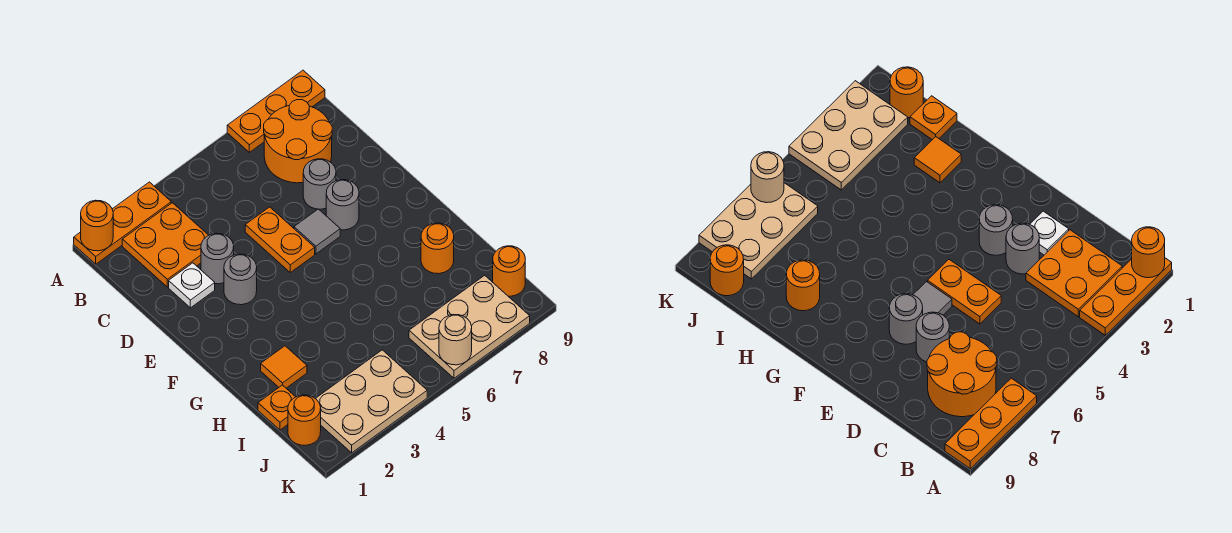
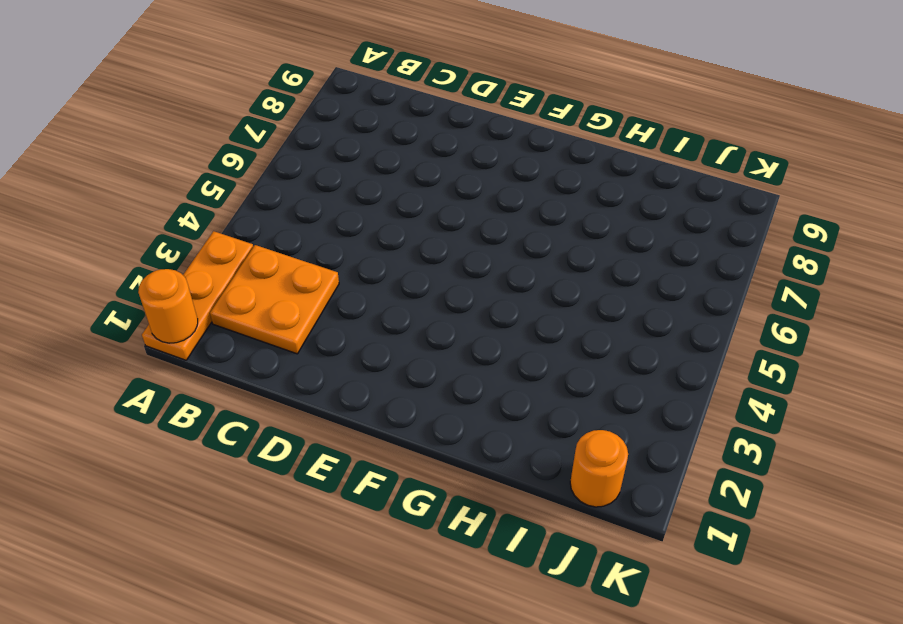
none -> orange 1x3 plate [227,70,325,152]
none -> orange 2x2 round brick [264,100,332,183]
none -> white 1x1 plate [169,263,215,308]

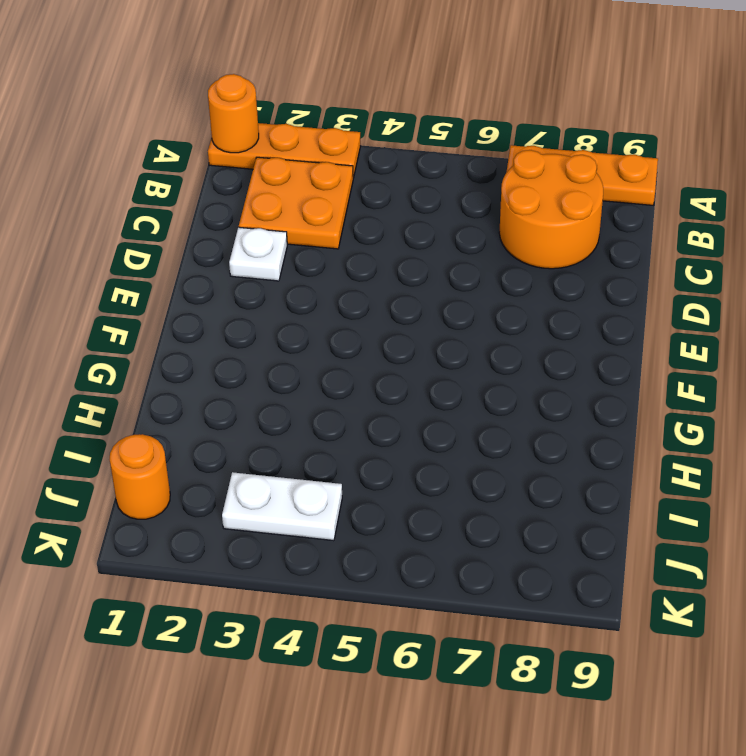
white 1x2 plate [222,472,342,541] -> tan 2x3 plate [315,350,427,453]
none -> grey 1x1 round brick [201,233,234,284]
none -> orange 1x2 plate [245,207,315,272]
none -> grey 1x1 round brick [303,159,336,209]

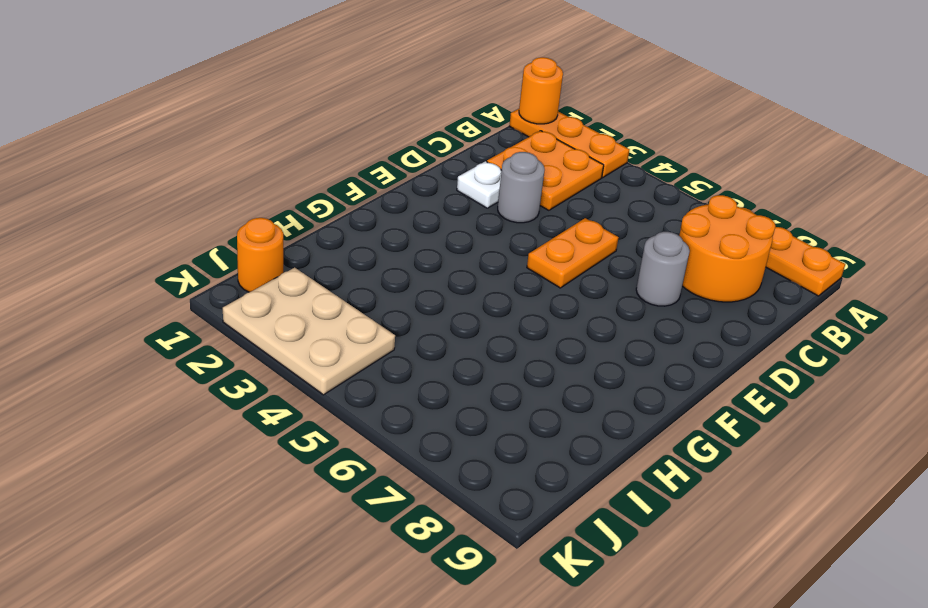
none -> grey 1x1 round brick [224,254,257,305]
none -> grey 1x1 tile [294,209,340,254]
none -> grey 1x1 round brick [326,180,359,230]

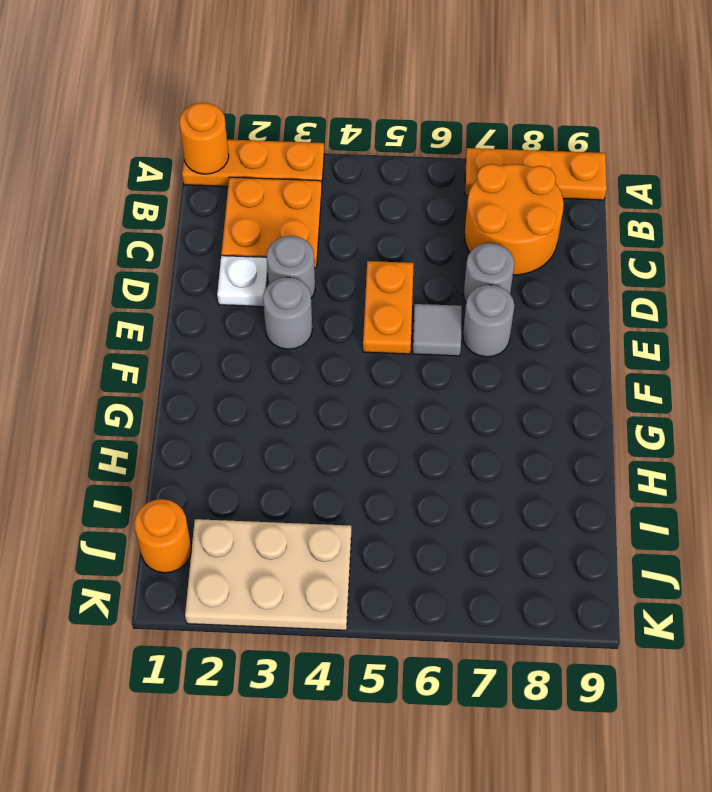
none -> orange 1x1 tile [261,346,307,388]
none -> orange 1x1 round brick [421,223,454,274]
none -> orange 1x1 plate [258,385,295,430]

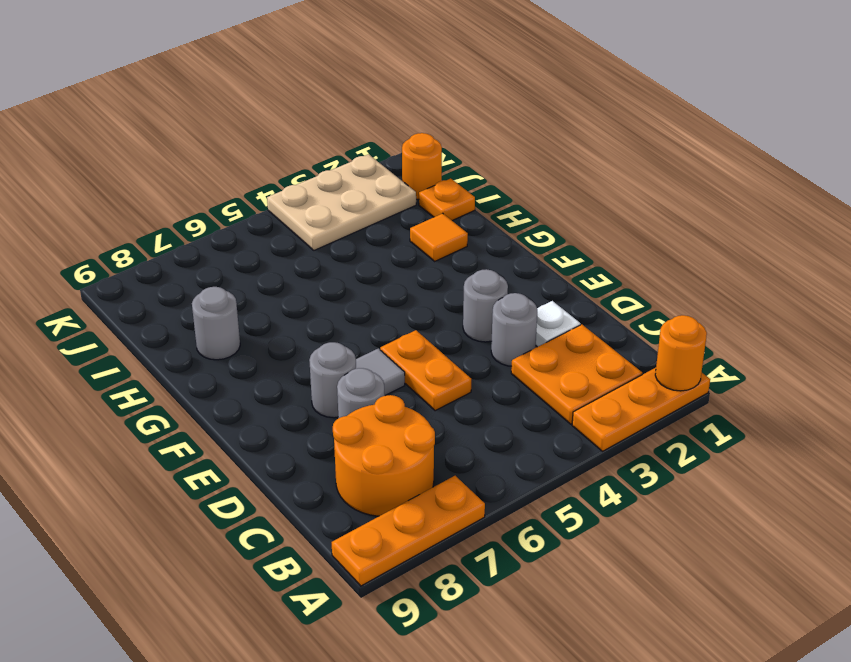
grey 1x1 round brick [192,287,240,360] -> orange 1x1 round brick [421,223,454,274]
none -> tan 2x3 plate [409,275,530,378]
none -> orange 1x1 round brick [493,246,525,296]
none -> tan 1x1 round brick [439,315,472,365]

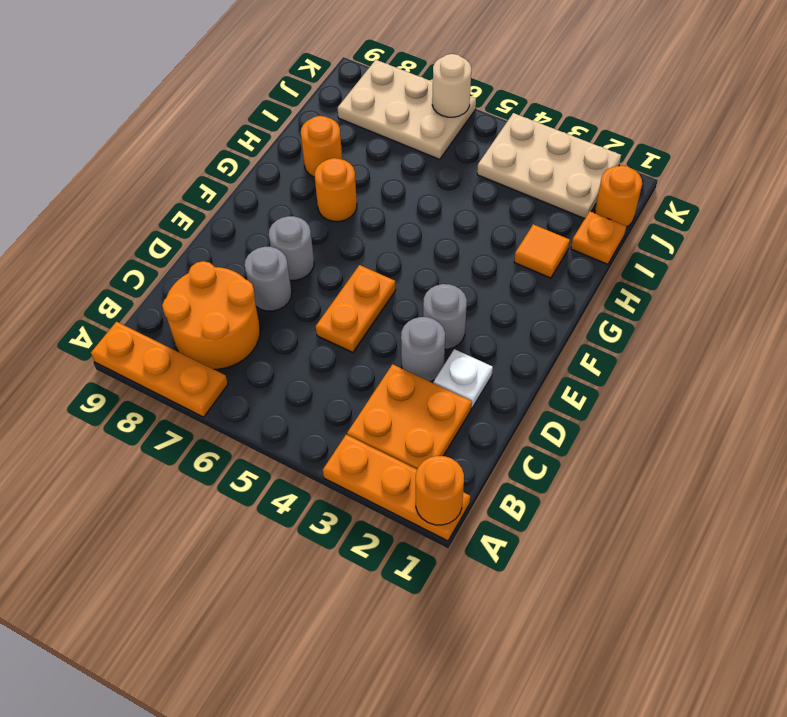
orange 1x1 round brick [315,158,357,222] -> orange 1x1 round brick moved to [493,246,525,296]
none -> grey 1x1 tile [294,209,340,254]

